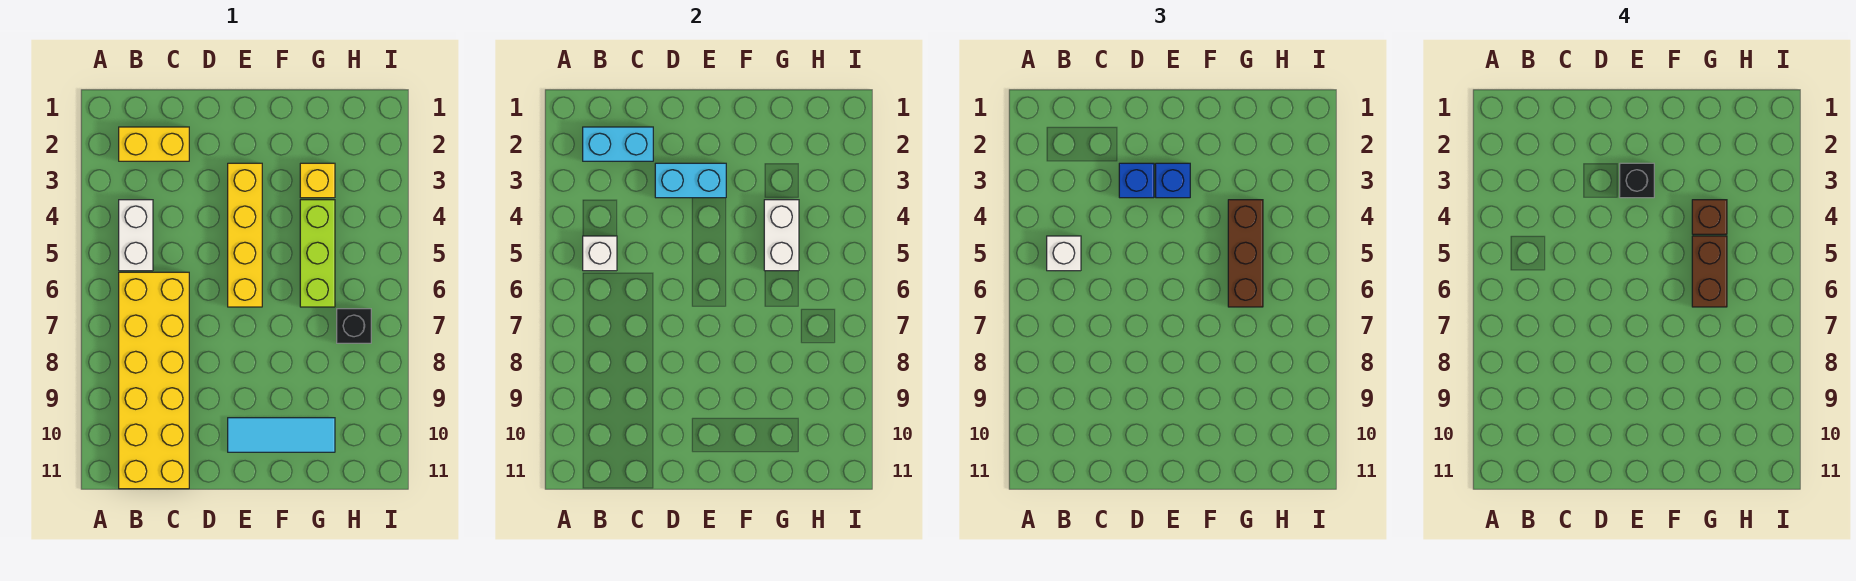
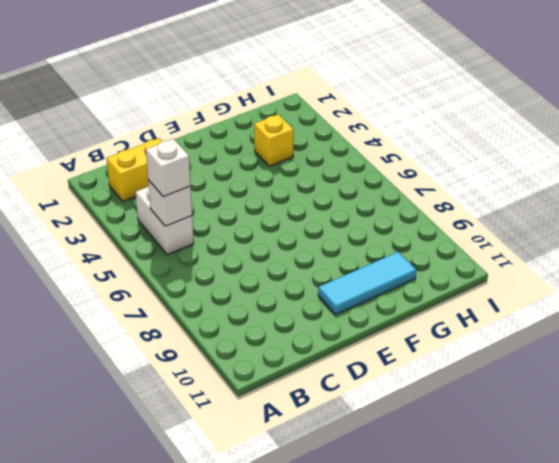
none -> yellow 2x6 brick [119,272,189,489]
none -> yellow 1x4 brick [228,163,262,307]
none -> lime 1x3 brick [300,200,335,307]

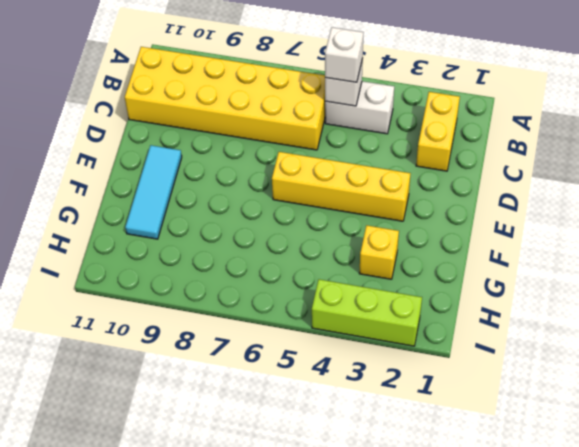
lime 1x3 brick [312,279,422,346] -> lime 1x3 brick moved to [300,200,335,307]
none -> black 1x1 brick [337,309,371,343]
none -> cyan 1x2 brick [583,127,653,161]
none -> cyan 1x2 brick [655,163,726,198]

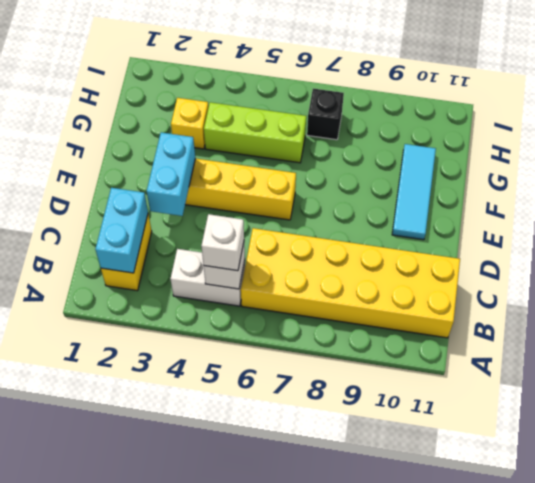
none -> white 1x2 brick [764,200,799,271]
none -> blue 1x1 brick [1119,163,1154,198]
none -> blue 1x1 brick [1156,163,1190,198]

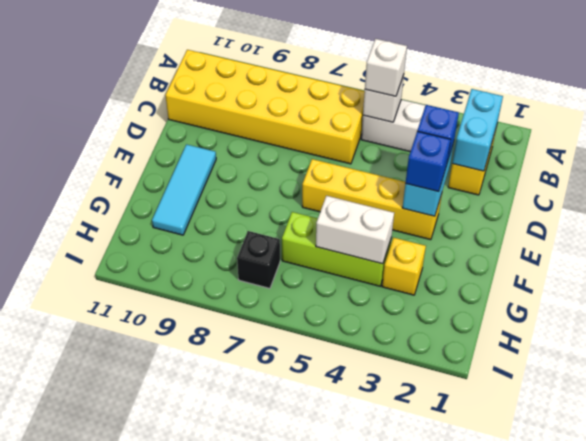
none -> brown 1x3 brick [1228,200,1263,307]
none -> black 1x1 brick [1620,163,1654,198]
none -> brown 1x1 brick [1692,200,1727,234]

